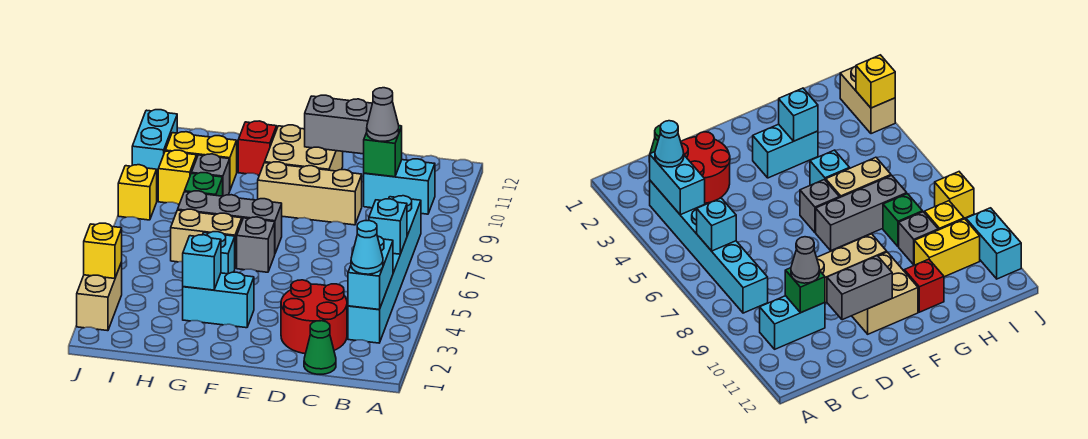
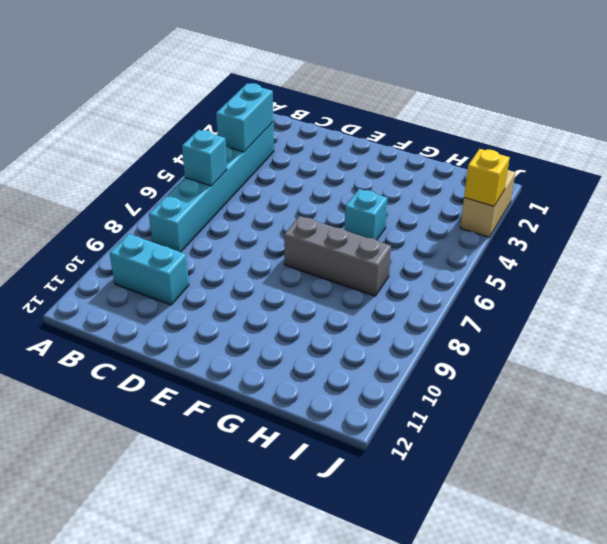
none -> green 1x1 cone [304,321,336,374]
none -> red 2x2 round brick [281,280,347,354]
none -> tan 1x3 brick [258,162,362,225]

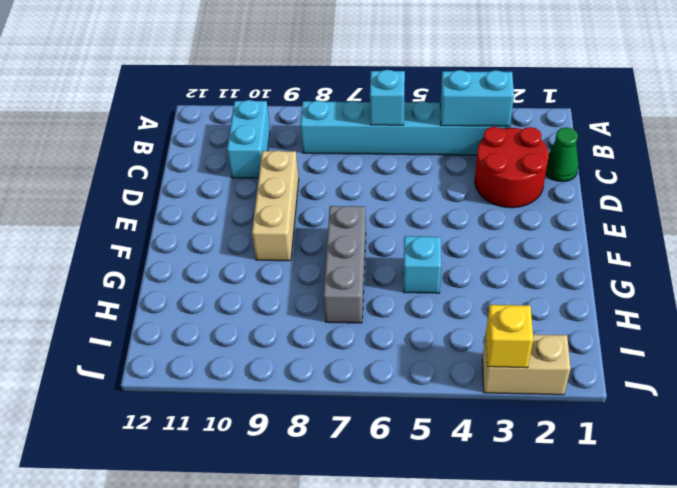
none -> tan 2x2 brick [265,125,343,171]
none -> cyan 1x2 brick [183,272,254,328]
none -> grey 1x1 brick [237,217,275,272]

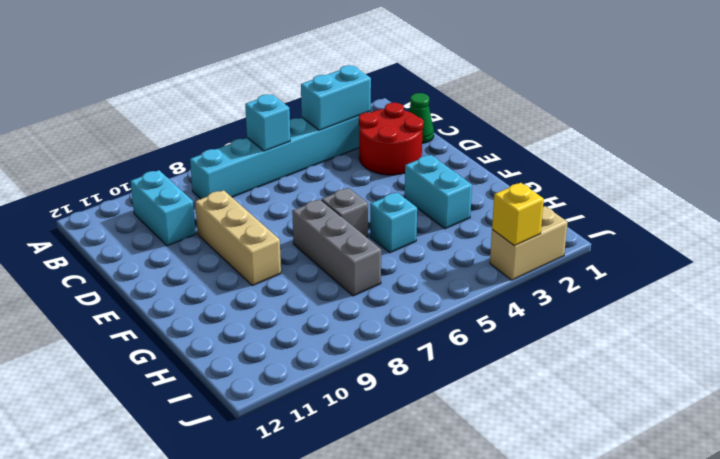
none -> tan 2x2 brick [265,125,343,171]
none -> tan 1x2 brick [171,209,242,268]
none -> red 1x1 brick [238,121,277,175]

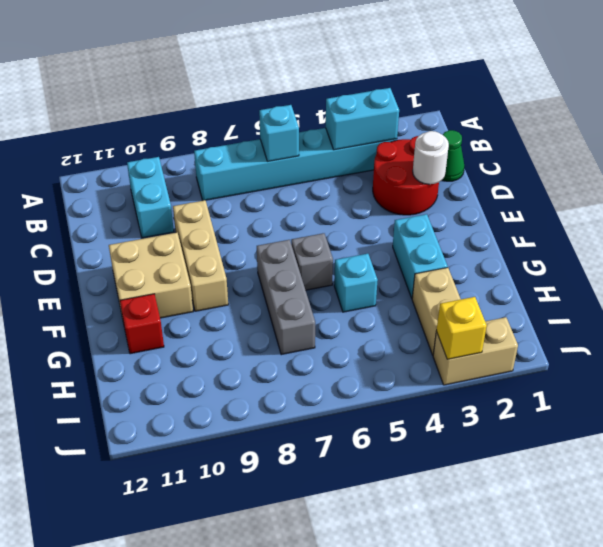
white 1x1 round brick [413,131,449,184] -> none
tan 1x2 brick [412,267,461,355] -> tan 1x2 brick moved to [171,209,242,268]
none -> green 1x1 brick [185,173,223,196]
none -> grey 1x1 brick [192,154,230,196]
none -> yellow 1x2 brick [165,132,237,190]

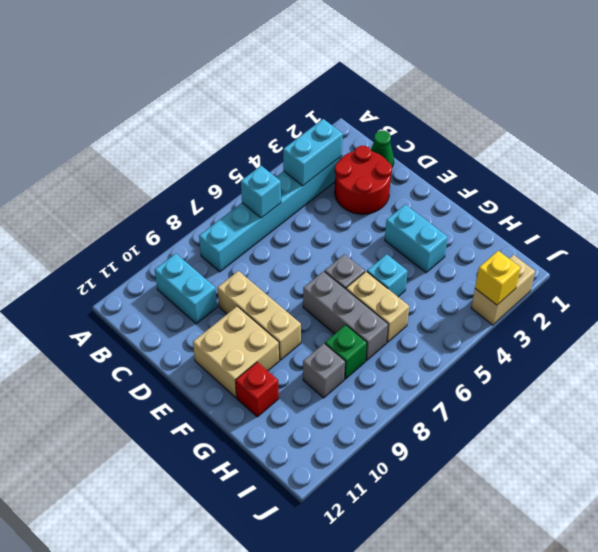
none -> yellow 1x2 brick [165,132,237,190]
none -> yellow 1x1 brick [158,150,197,204]
none -> yellow 1x1 brick [118,165,157,220]

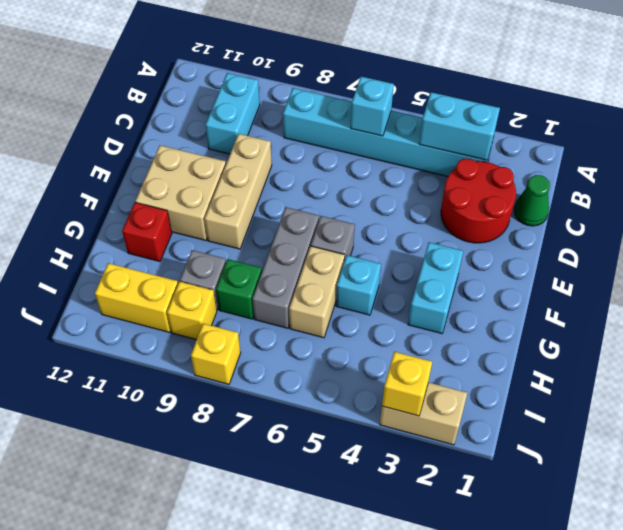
yellow 1x2 brick [95,263,178,333] -> yellow 1x2 brick turned to [165,132,237,190]
none -> cyan 1x2 brick [132,110,177,183]
none -> green 1x1 brick [364,126,402,177]
none -> grey 1x2 brick [305,95,372,154]

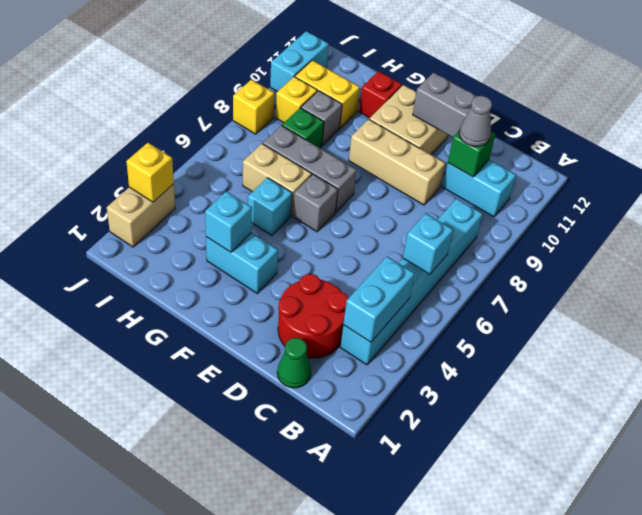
none -> cyan 1x1 cone [351,221,383,274]

